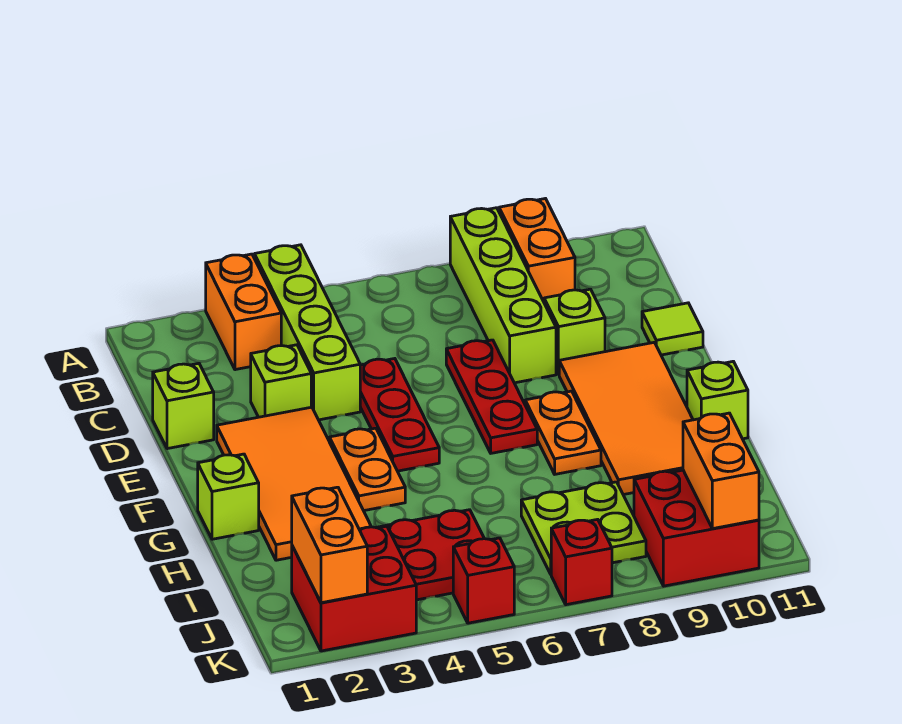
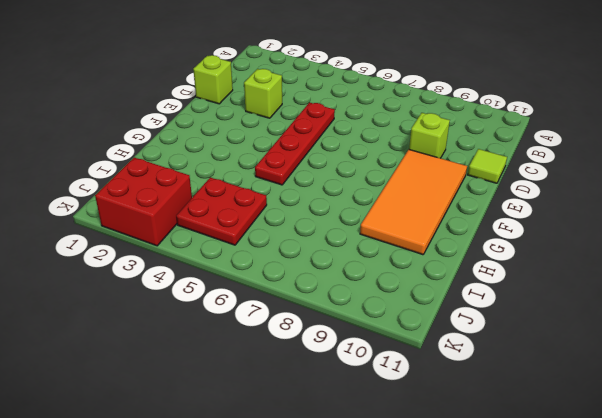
red 1x4 plate [255,103,335,185] -> red 1x3 plate [360,359,439,471]
none -> orange 1x2 brick [206,254,281,370]
none -> lime 1x4 brick [255,245,360,420]
none -> lime 1x4 brick [450,208,556,383]

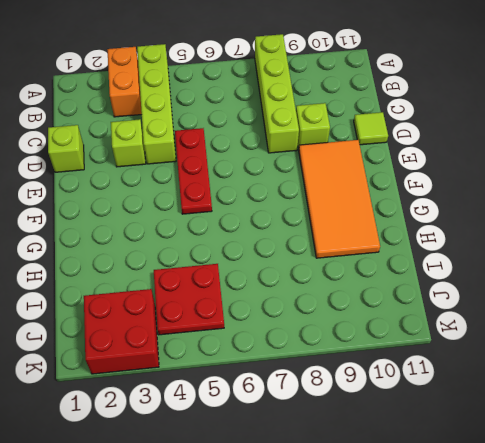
none -> orange 1x2 brick [499,199,575,302]
none -> red 1x3 plate [446,340,537,453]
none -> orange 2x4 tile [217,407,371,560]

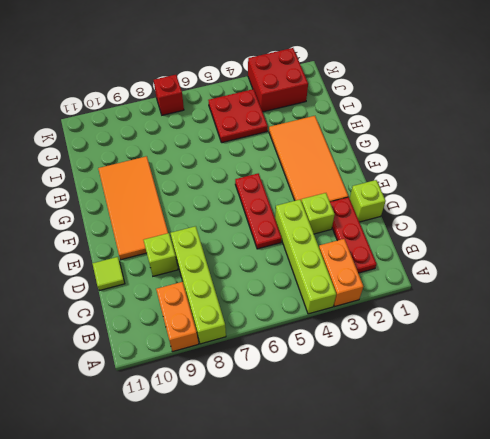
red 1x3 plate [330,197,377,273] -> red 1x3 plate moved to [446,340,537,453]
none -> orange 1x2 plate [329,428,405,511]
none -> orange 1x2 plate [525,391,601,474]
none -> lime 1x1 brick [198,454,259,539]

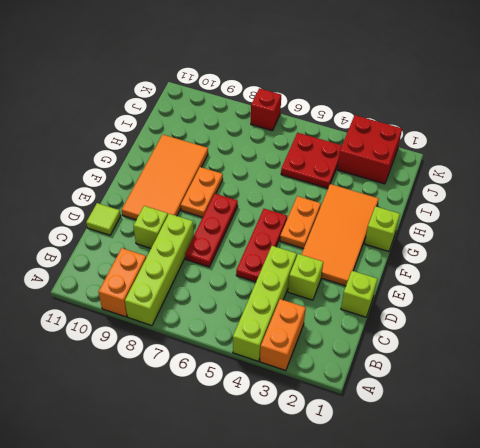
none -> lime 1x1 brick [687,361,748,439]
none -> lime 2x2 plate [521,482,646,574]
none -> red 2x2 brick [634,470,759,586]

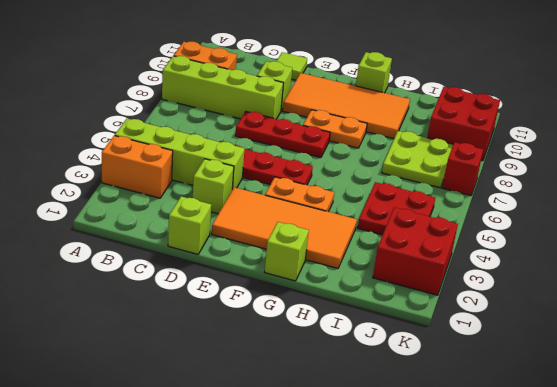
none -> red 1x1 brick [453,538,514,623]
none -> orange 1x2 brick [292,487,367,603]
none -> orange 1x2 brick [683,413,759,529]

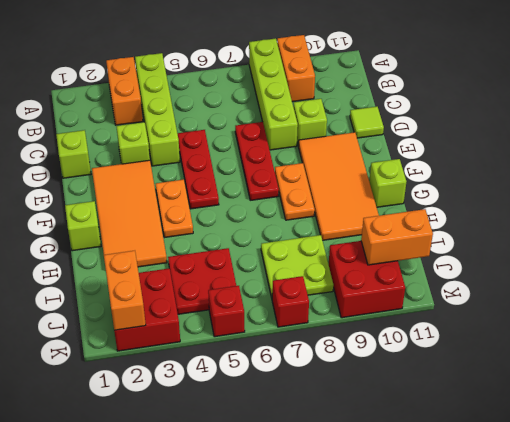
orange 1x2 brick [361,209,433,265] -> orange 1x2 brick turned to [683,413,759,529]

